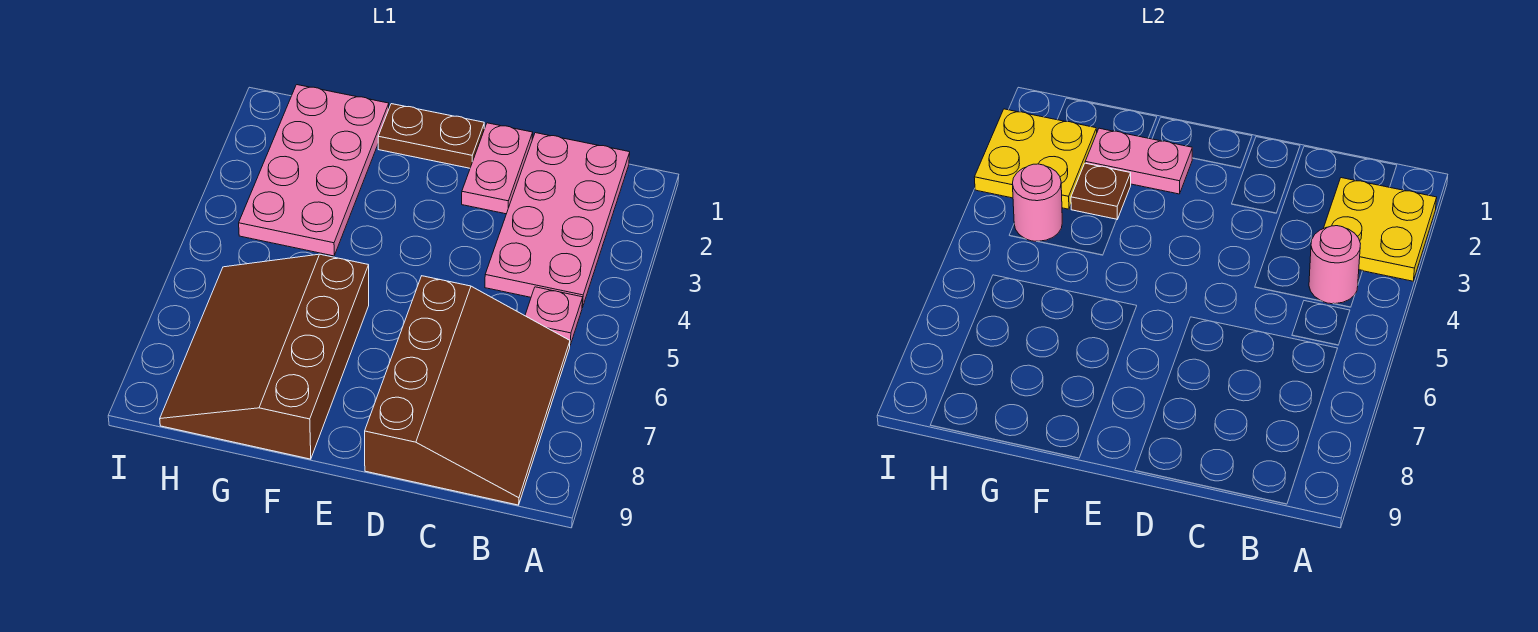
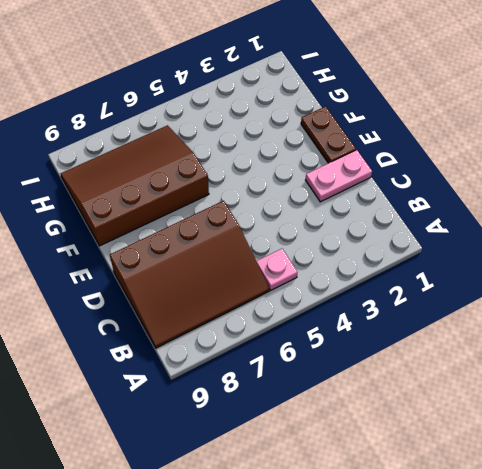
none -> pink 2x4 plate [485,133,630,308]
none -> pink 2x4 plate [239,85,389,256]
none -> yellow 2x2 plate [1323,178,1437,281]

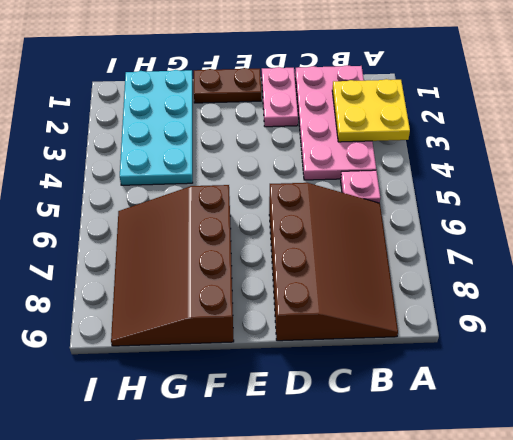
cyan 2x4 plate [120,70,193,185] -> pink 2x4 plate [239,85,389,256]
none -> pink 1x1 round brick [1309,226,1360,304]
none -> pink 1x2 plate [1085,128,1192,194]
none -> brown 1x1 plate [1071,163,1131,219]

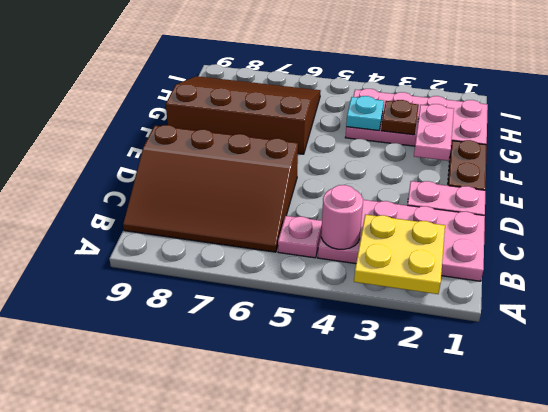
cyan 1x1 plate [346,96,384,130] -> none
none -> yellow 2x2 plate [974,109,1097,209]
none -> pink 1x1 round brick [1012,164,1062,241]

